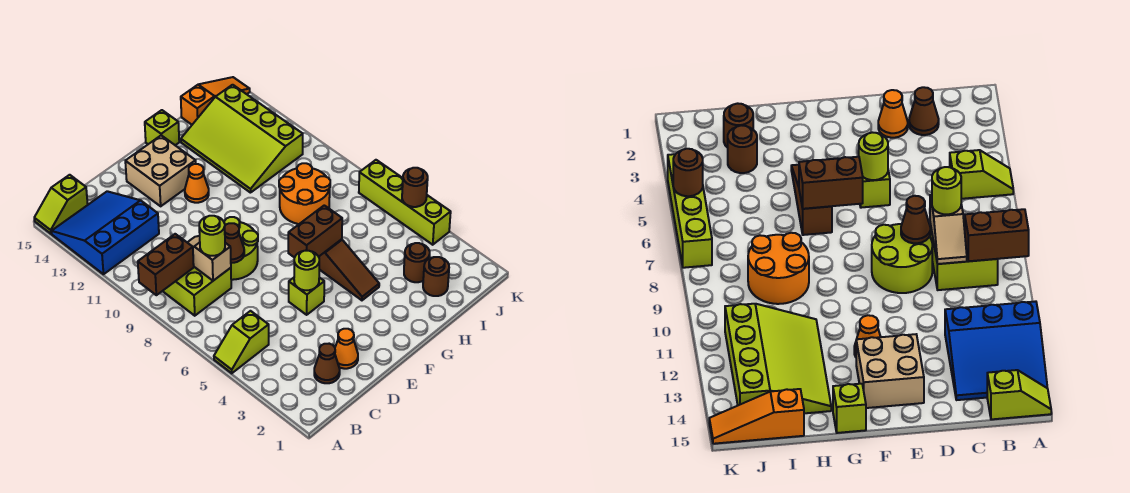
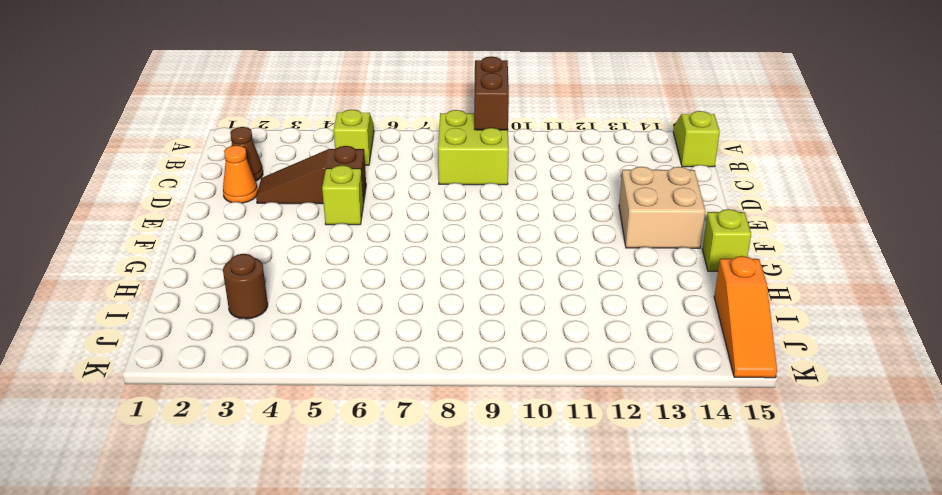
brown 1x3 slope [256,146,366,204] -> brown 1x3 slope moved to [319,239,379,300]
none -> blue 3x3 slope [52,191,159,274]
none -> lime 2x2 round brick [224,217,258,280]
none -> orange 1x1 cone [185,164,209,203]

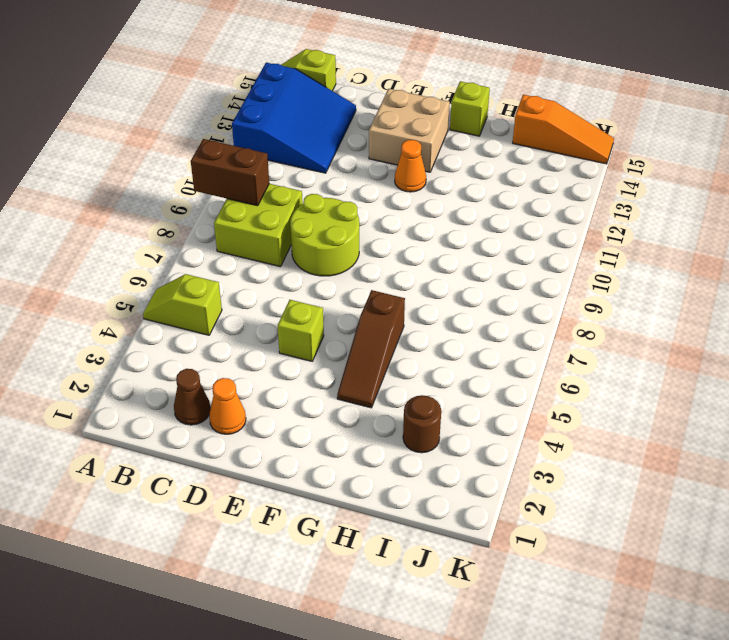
blue 3x3 slope [232,63,356,173] -> blue 3x3 slope turned to [52,191,159,274]
none -> orange 2x2 round brick [279,163,330,224]
none -> lime 3x4 slope [181,85,303,193]
none -> brown 1x1 round brick [423,257,449,296]

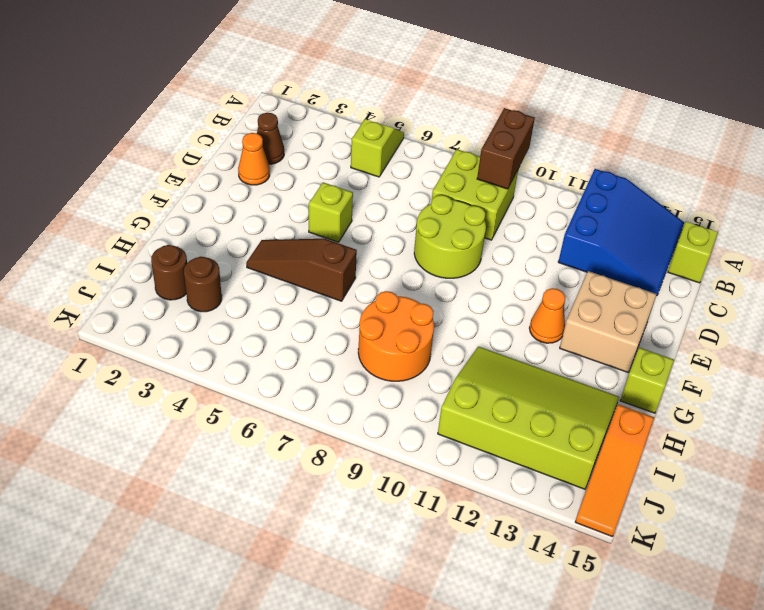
none -> lime 1x4 brick [359,160,451,245]
none -> tan 1x2 slope [187,236,231,281]
none -> brown 1x1 cone [225,223,244,263]

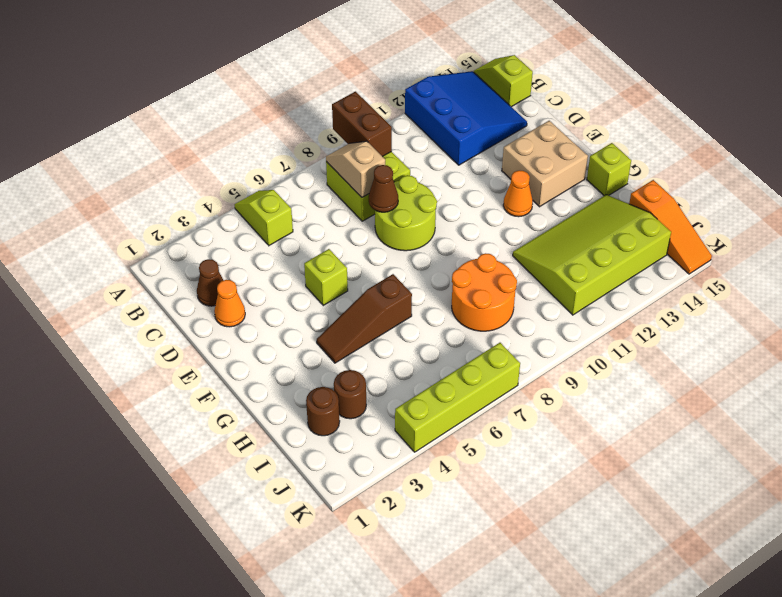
tan 1x2 slope [326,141,385,197] -> tan 1x2 slope turned to [187,236,231,281]
none -> lime 1x1 round brick [294,251,319,290]
none -> brown 1x2 brick [288,205,342,258]
none -> brown 1x1 round brick [402,168,428,207]

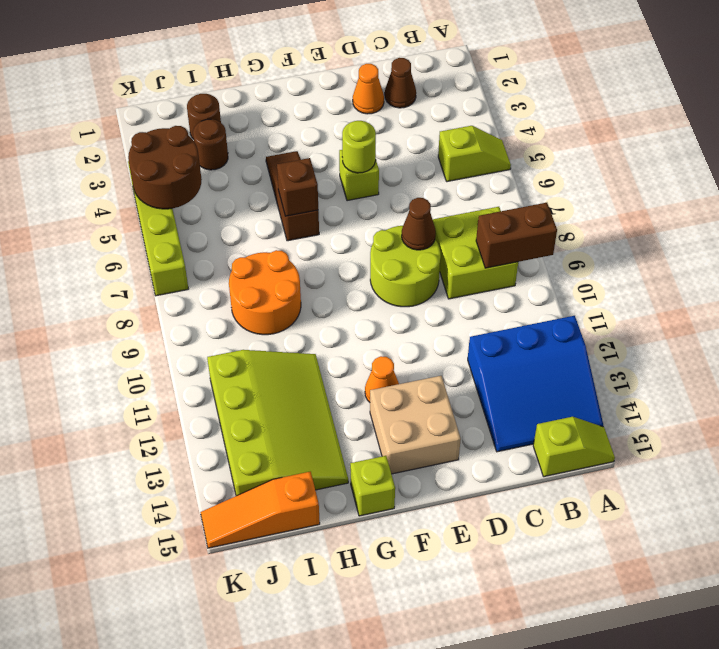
brown 1x1 brick [277,158,318,216] -> brown 1x2 brick [288,205,342,258]
brown 2x2 round brick [128,126,202,209] -> brown 1x1 round brick [402,168,428,207]
none -> tan 1x2 slope [187,236,231,281]
none -> lime 1x1 round brick [199,216,225,256]

